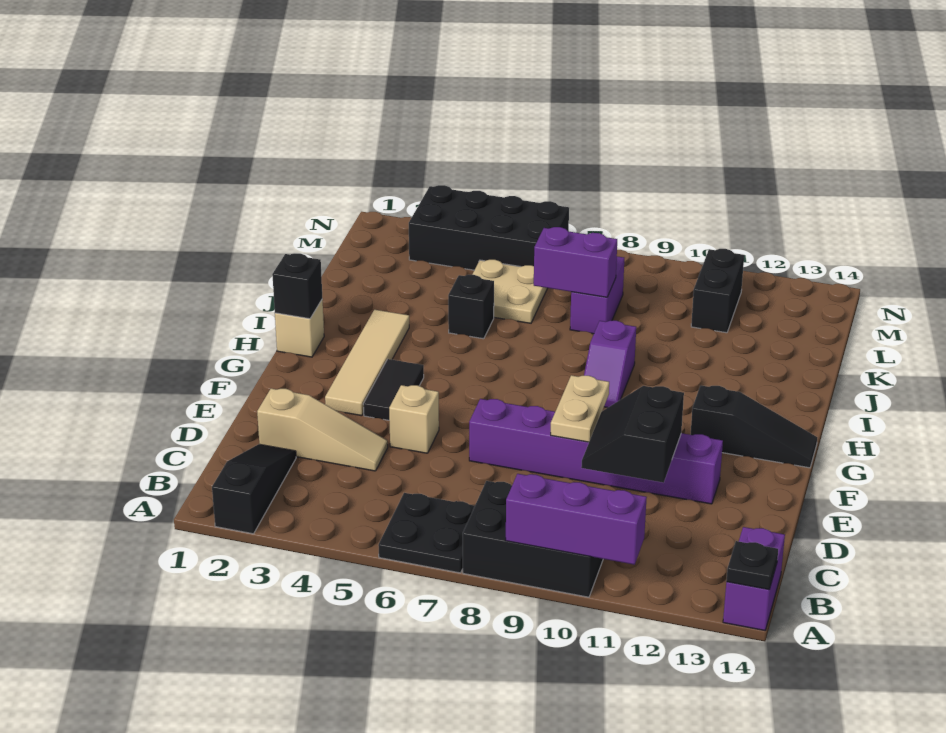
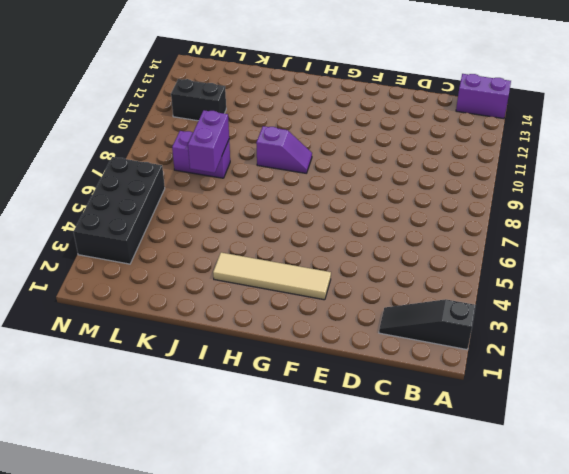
none -> black 2x2 plate [378,493,475,573]
none -> black 2x3 brick [463,481,603,597]
none -> tan 1x3 slope [257,389,388,471]

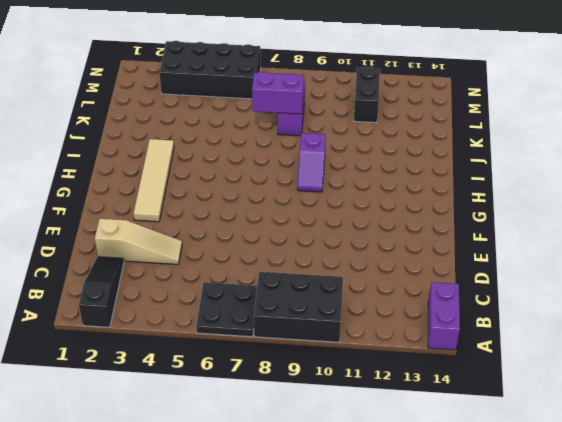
none -> tan 1x1 brick [389,385,439,453]
none -> purple 1x6 brick [469,399,723,504]
none -> black 1x2 tile [363,359,424,420]

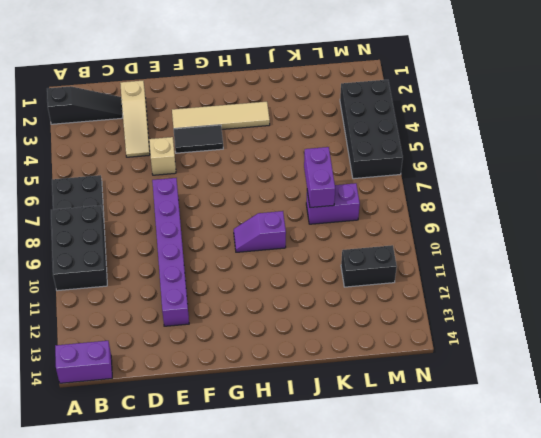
none -> black 1x3 slope [691,385,817,468]
none -> tan 1x1 brick [275,299,324,357]
none -> black 1x1 brick [448,275,494,339]

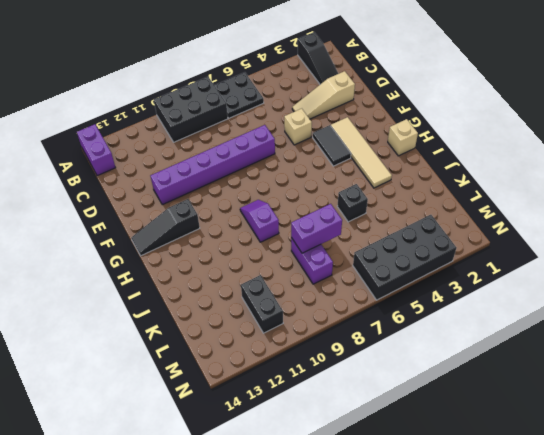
none -> tan 2x2 plate [472,260,547,323]
none -> purple 1x3 brick [506,474,647,565]
none -> black 1x1 plate [726,541,778,590]

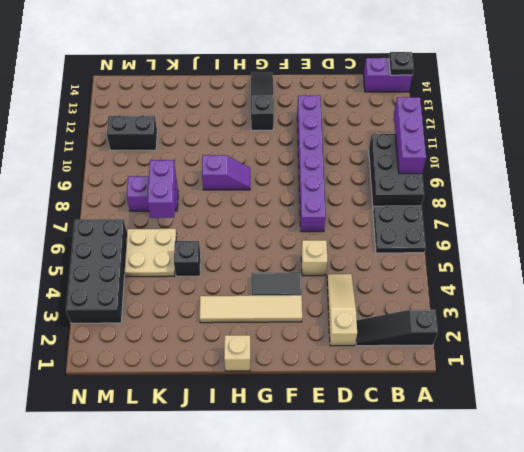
none -> black 2x2 slope [581,386,684,483]
none -> tan 1x2 plate [551,375,609,442]
none -> black 1x1 brick [272,253,322,319]

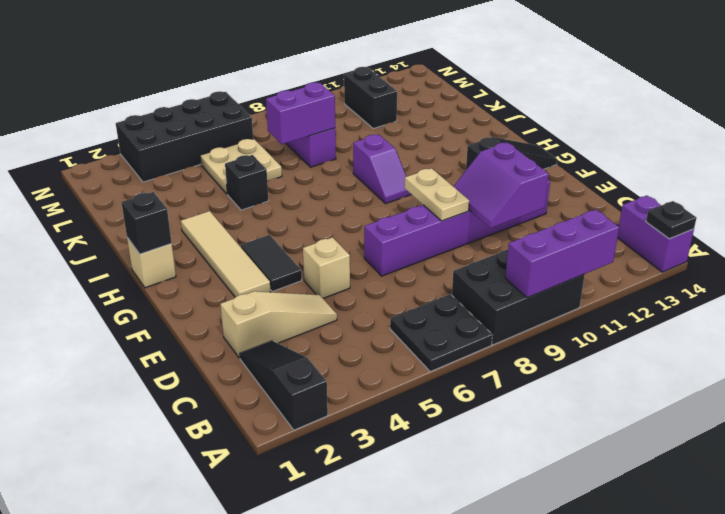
purple 2x2 slope [453,142,549,228] -> black 2x2 slope [581,386,684,483]

